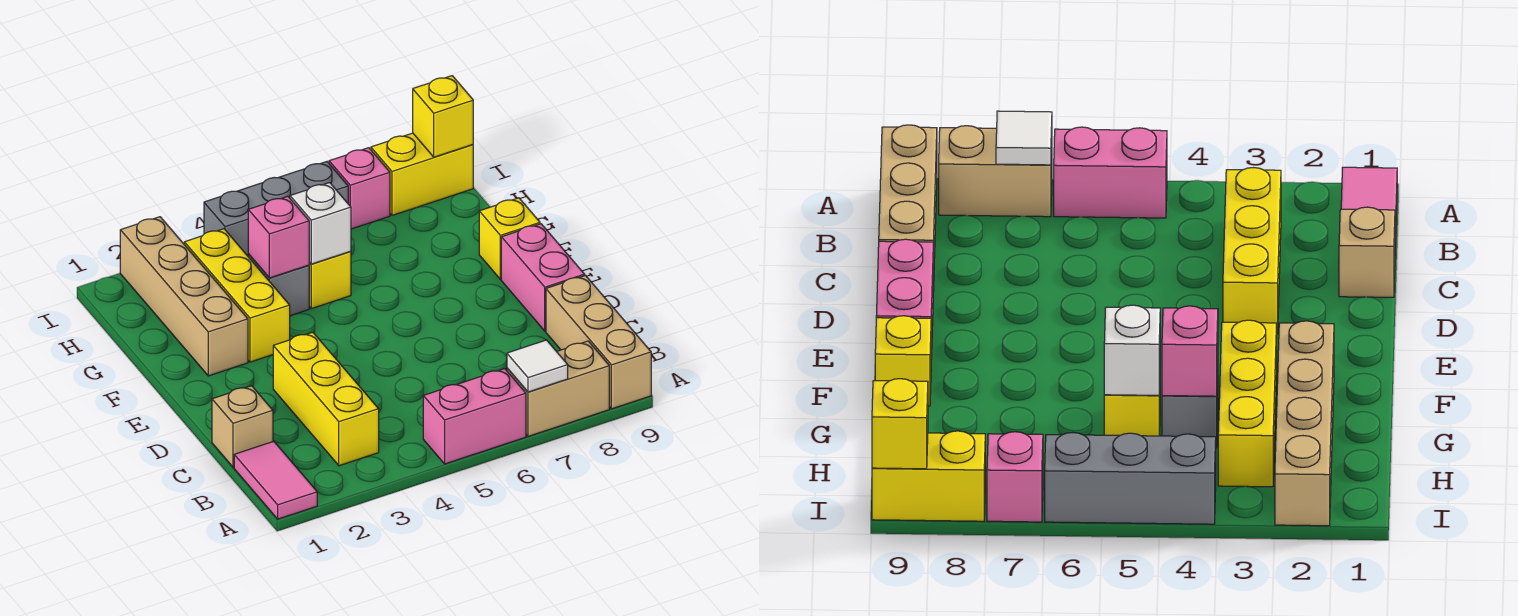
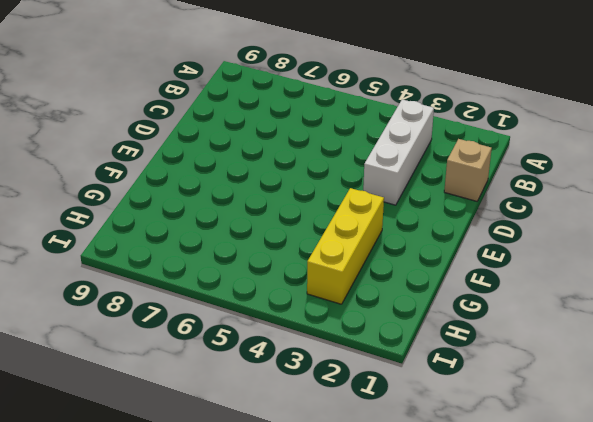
white 1x3 brick [363,99,434,205] -> yellow 1x3 brick [273,332,379,466]
none -> pink 1x2 tile [234,441,317,519]
none -> pink 1x2 brick [423,369,526,464]
none -> tan 1x2 brick [507,341,609,436]

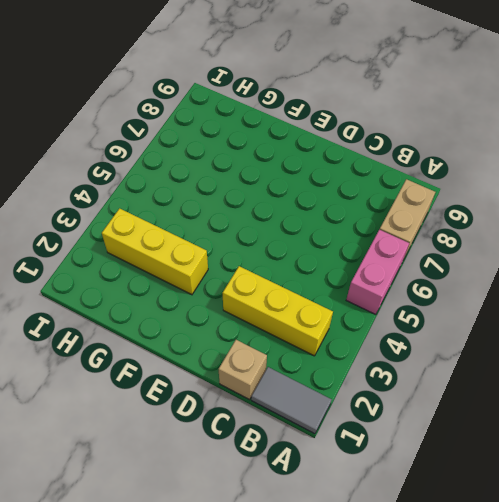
grey 1x2 tile [251,367,332,434] -> pink 1x2 tile [234,441,317,519]
none -> tan 1x3 brick [546,276,651,409]
none -> pink 1x2 brick [501,224,585,331]
none -> tan 1x4 brick [120,217,248,376]

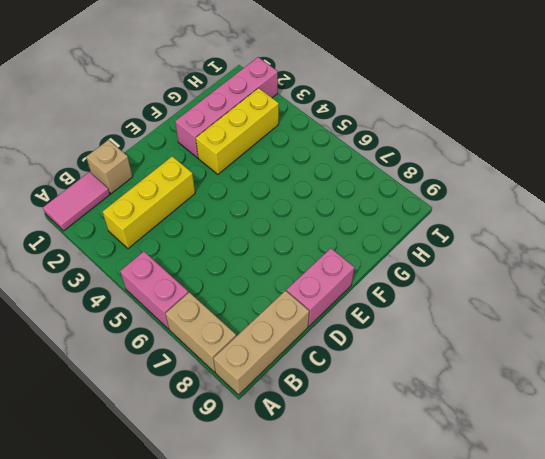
pink 1x4 brick [175,57,278,158] -> tan 1x4 brick [120,217,248,376]
none -> yellow 1x1 brick [479,198,540,279]
none -> grey 1x1 brick [248,254,309,316]
none -> yellow 1x1 brick [309,251,351,309]

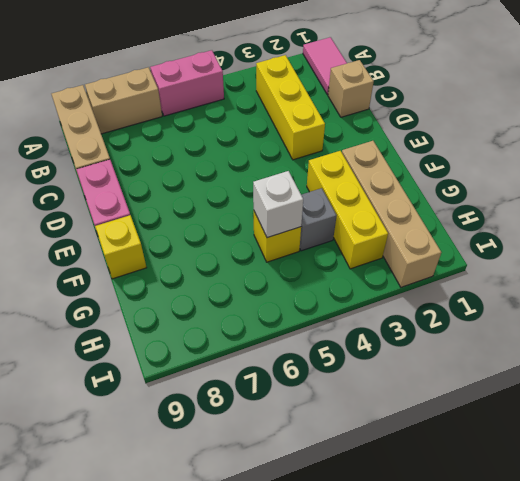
none -> grey 1x3 brick [204,162,348,256]
none -> pink 1x1 brick [329,148,390,229]
none -> yellow 1x2 brick [371,133,473,215]

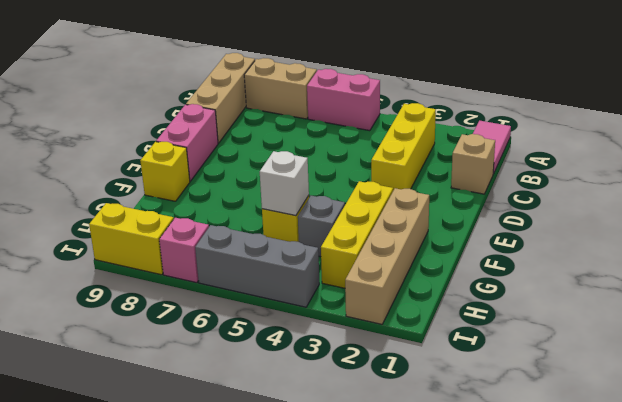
none -> white 1x1 tile [507,340,568,392]
none -> pink 1x1 brick [248,196,309,278]
none -> yellow 1x1 brick [413,76,473,157]

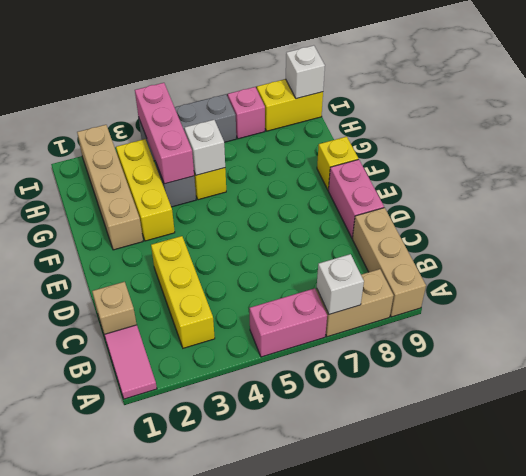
white 1x1 brick [317,254,364,314] -> white 1x1 tile [507,340,568,392]
pink 1x3 brick [135,83,194,184] -> pink 1x1 brick [248,196,309,278]
white 1x1 brick [286,45,325,99] -> yellow 1x1 brick [413,76,473,157]

